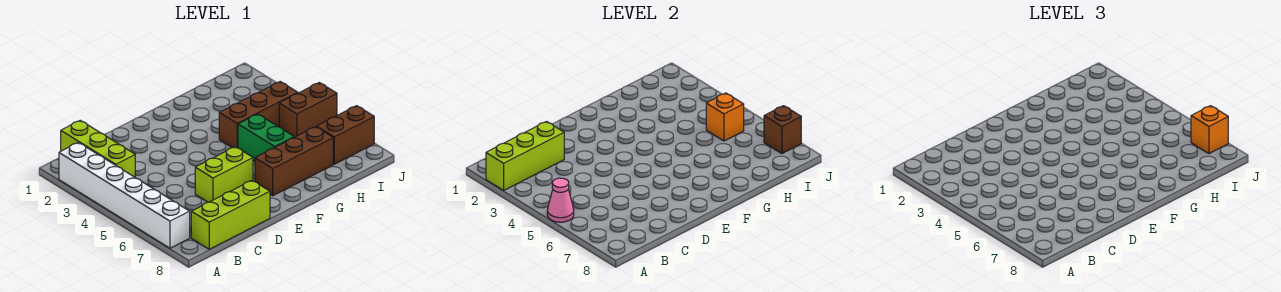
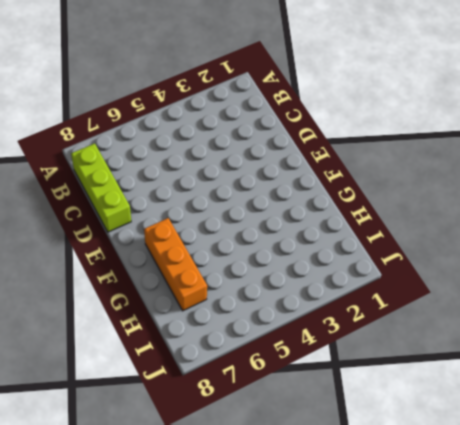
orange 1x3 brick [144,218,207,311] -> brown 1x3 brick [255,127,333,196]
none -> white 1x6 brick [59,143,190,248]
none -> lime 1x3 brick [61,120,135,177]
none -> lime 1x2 brick [195,147,253,202]

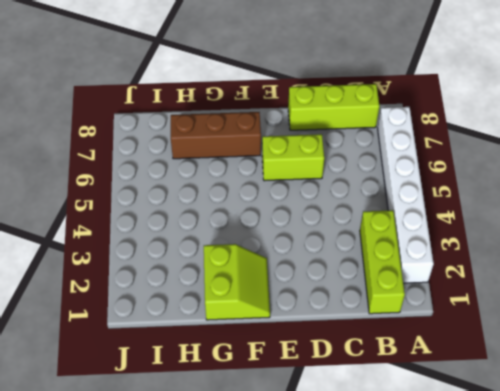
lime 2x2 slope [204,244,270,320] -> none
none -> brown 1x3 brick [219,82,298,148]
none -> green 1x2 brick [238,114,294,161]
none -> brown 1x2 brick [279,83,337,137]

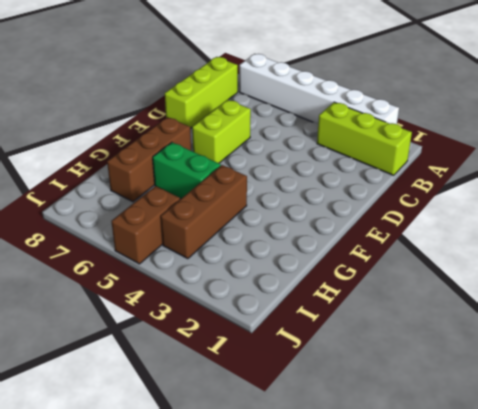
none -> brown 1x2 brick [317,106,374,164]
none -> lime 1x3 brick [486,122,564,190]
none -> pink 1x1 cone [547,178,574,222]

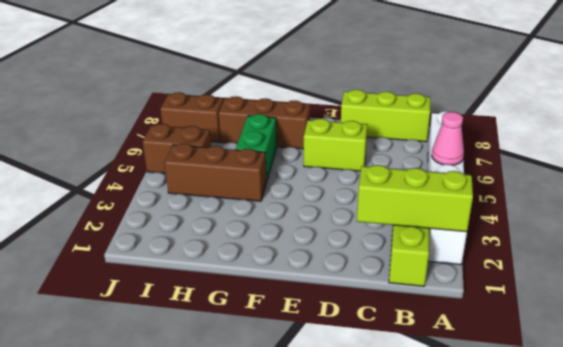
none -> orange 1x1 brick [706,93,744,141]
none -> brown 1x1 brick [764,106,801,154]
none -> orange 1x1 brick [1191,106,1228,154]

